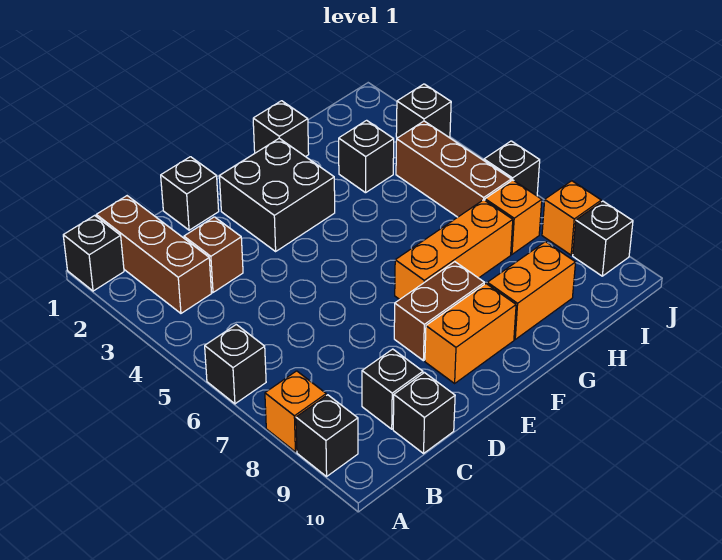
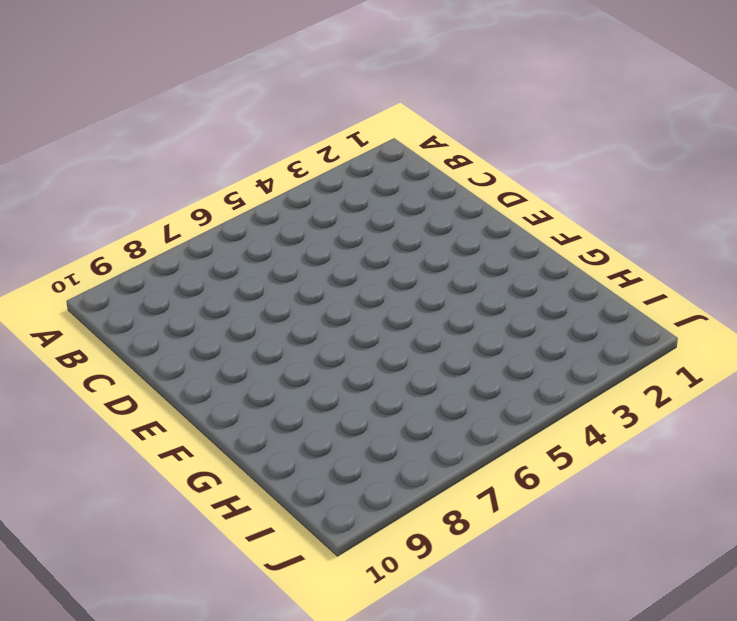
none -> black 1x1 brick [63,215,124,291]
none -> black 1x1 brick [205,325,266,404]
none -> orange 1x1 brick [265,371,326,452]

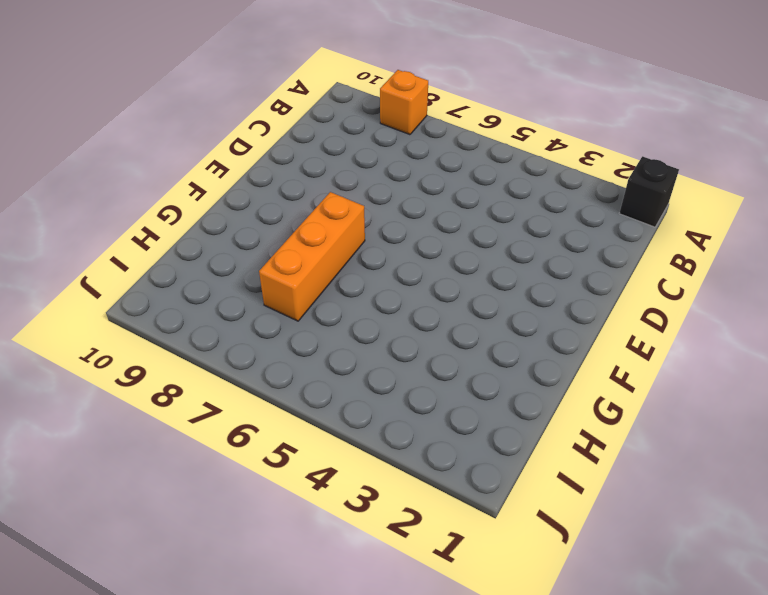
none -> black 1x1 brick [205,325,266,404]
none -> black 1x1 brick [296,395,358,476]
none -> brown 1x3 brick [96,196,212,313]

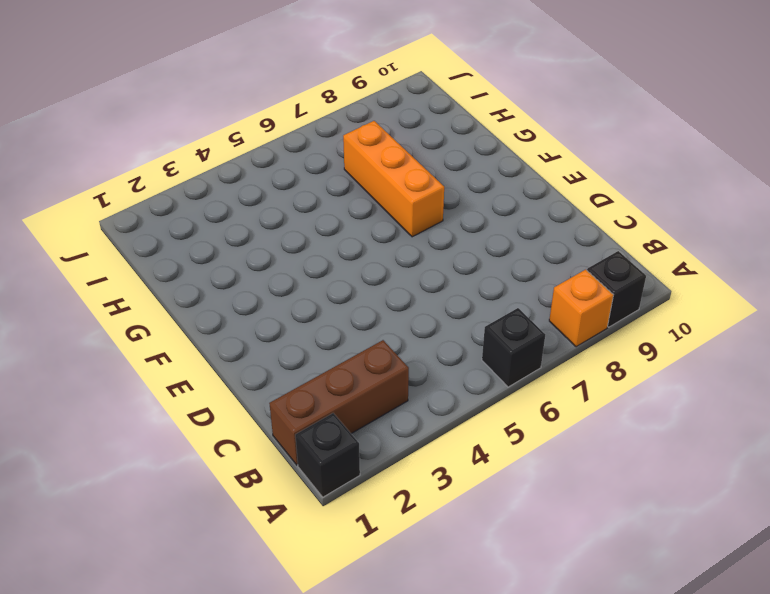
none -> brown 1x1 brick [184,217,243,292]
none -> black 1x1 brick [362,349,423,429]
none -> black 1x1 brick [393,373,455,453]

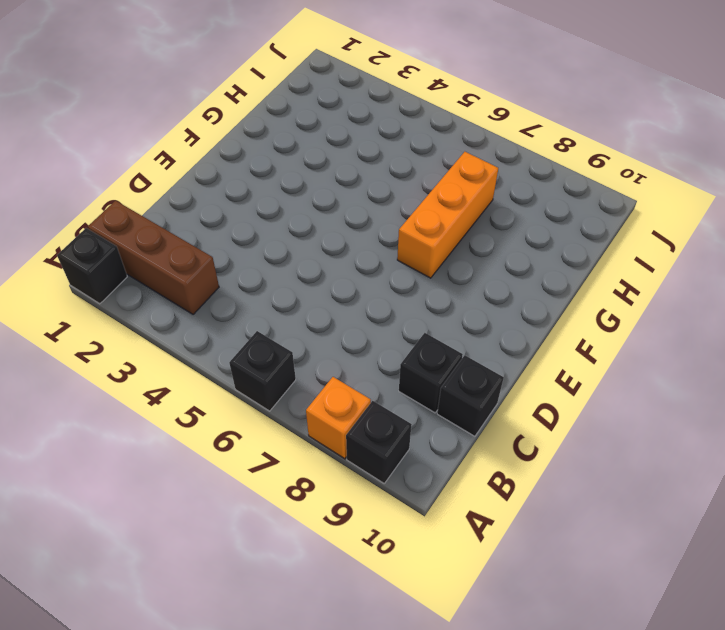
none -> brown 1x1 brick [184,217,243,292]
none -> black 1x1 brick [161,157,219,230]
none -> black 2x2 brick [219,138,335,251]

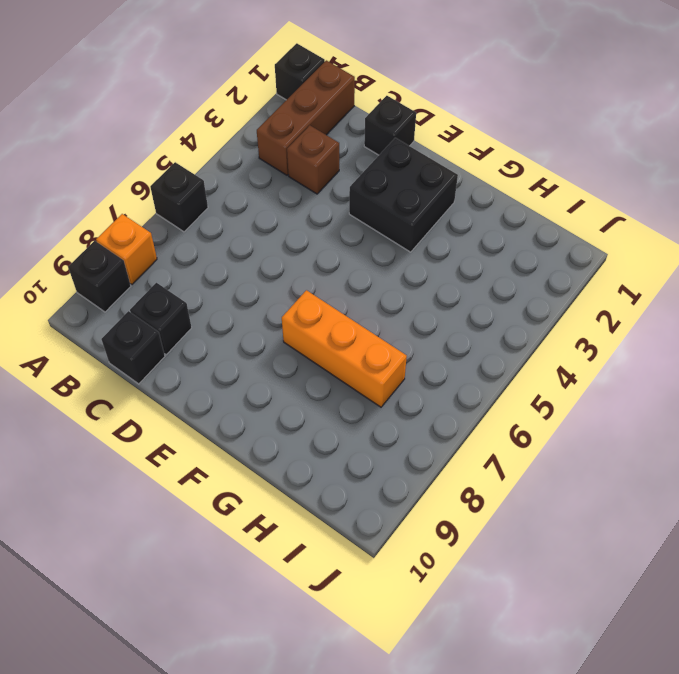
none -> brown 1x2 brick [394,262,484,361]
none -> orange 1x2 brick [425,284,516,383]
none -> black 1x1 brick [253,101,309,157]

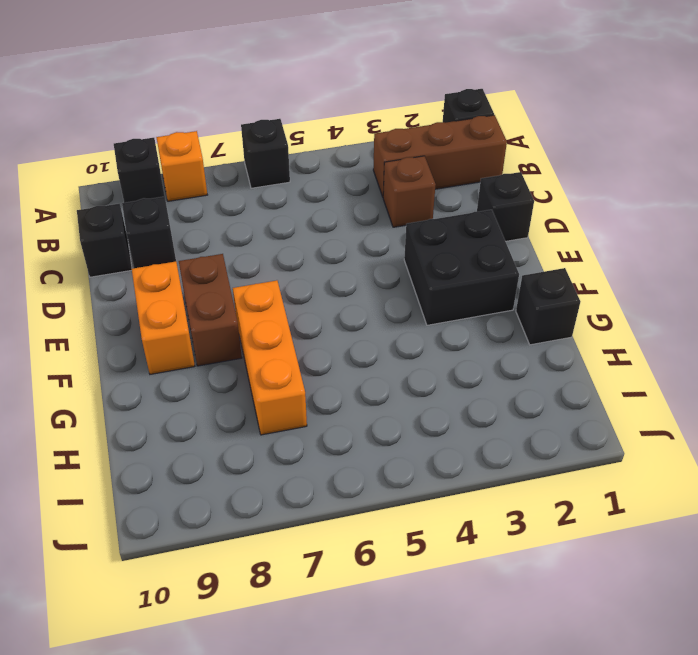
none -> orange 1x2 brick [487,242,576,339]
none -> black 1x1 brick [339,120,394,193]
none -> brown 1x3 brick [396,121,511,217]

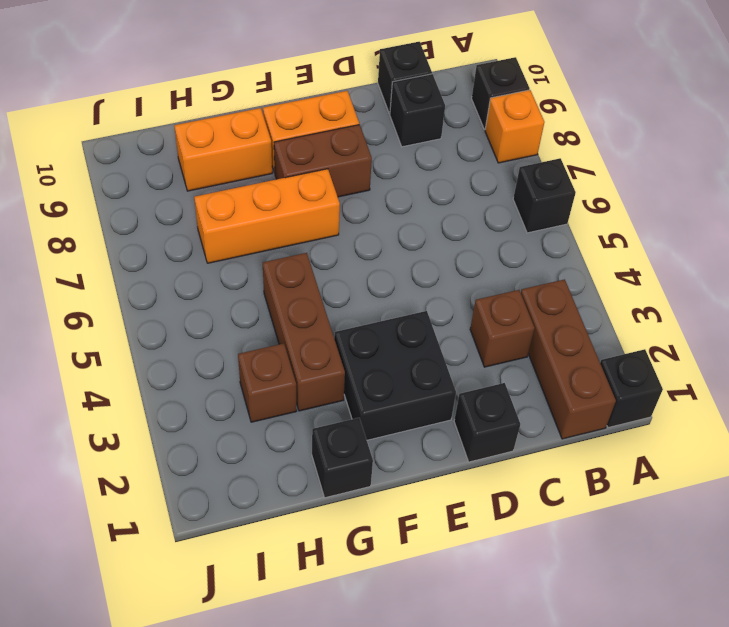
brown 1x3 brick [263,253,345,411] -> brown 1x3 brick moved to [396,121,511,217]
brown 1x1 brick [238,343,297,422] -> black 1x1 brick [339,120,394,193]
none -> orange 1x1 brick [485,180,542,254]
none -> black 1x1 brick [396,84,451,138]
none -> black 1x1 brick [484,141,540,196]

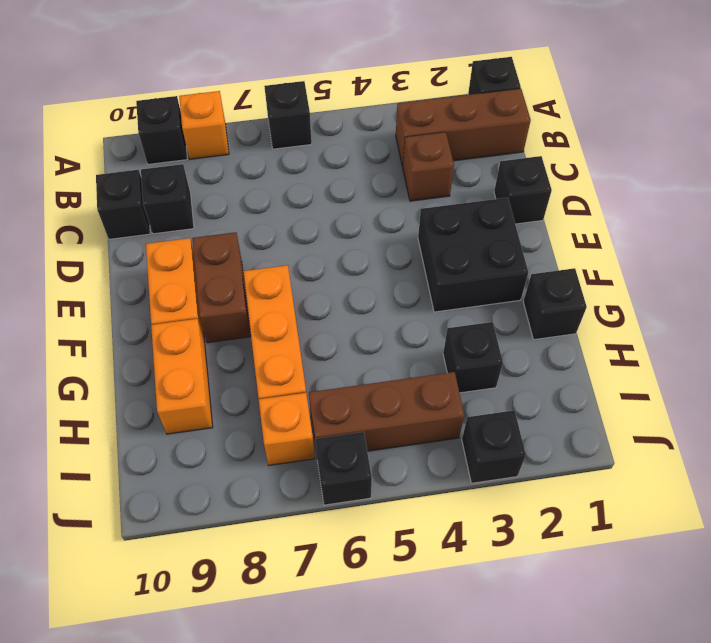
none -> orange 1x1 brick [542,181,601,255]
none -> black 1x1 brick [573,201,633,276]

